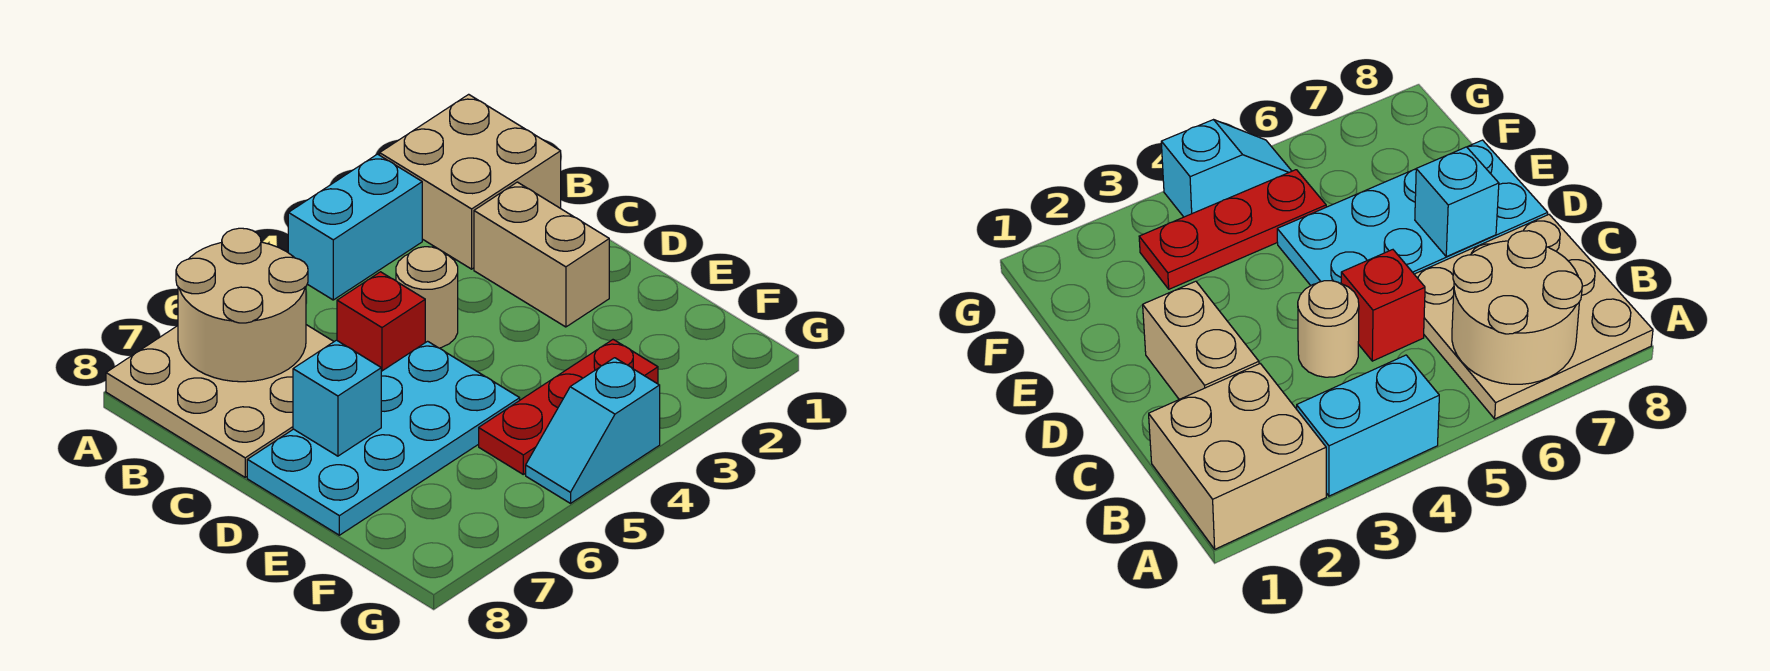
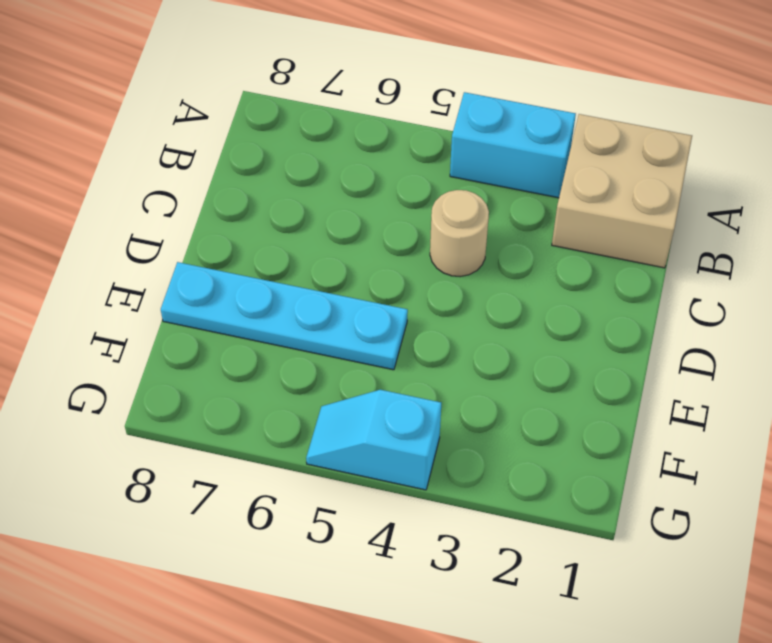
cyan 1x4 plate [161,262,408,370] -> cyan 2x4 plate [247,341,520,535]
none -> tan 3x3 plate [106,325,334,477]
none -> tan 1x2 brick [474,182,609,327]

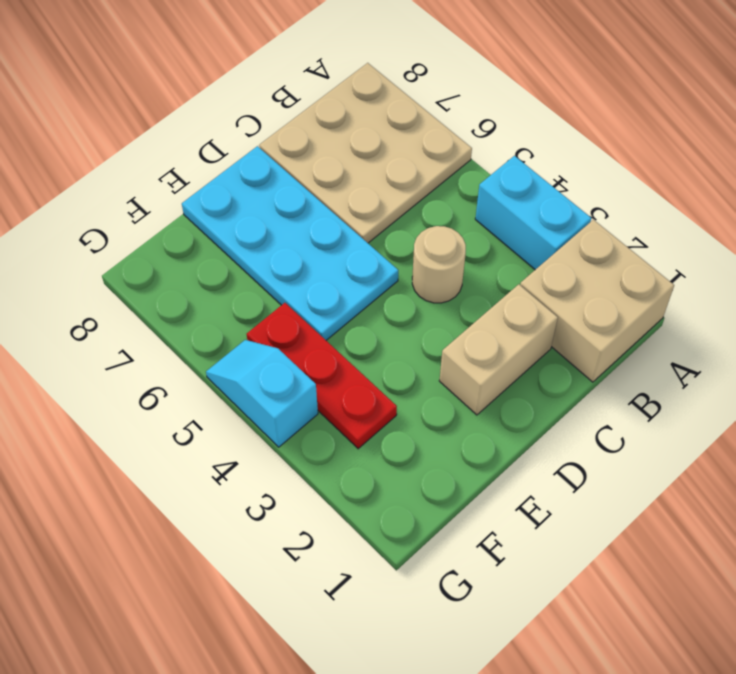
none -> red 1x1 brick [337,272,425,371]
none -> tan 2x2 round brick [176,228,308,382]

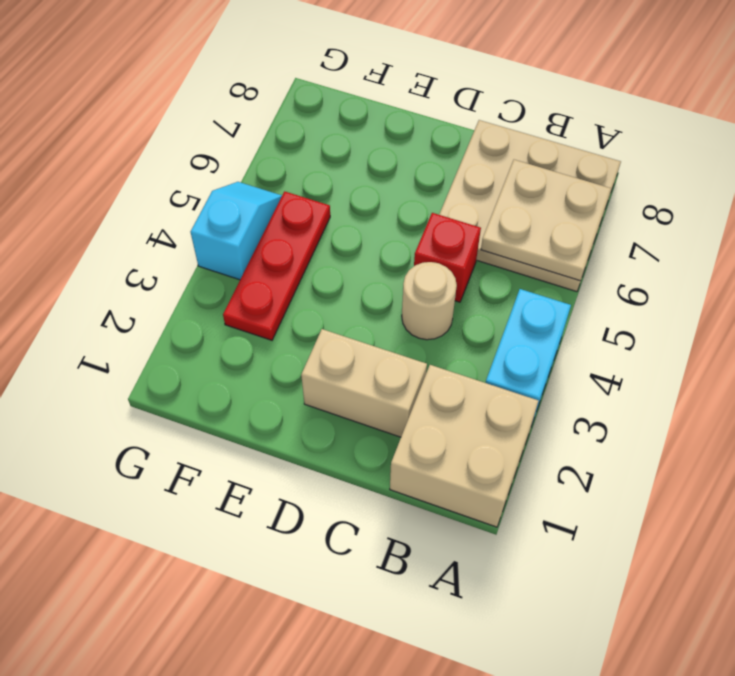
tan 2x2 plate [481,160,611,281] -> tan 2x2 round brick [176,228,308,382]
none -> cyan 2x4 plate [247,341,520,535]
none -> cyan 1x1 brick [293,340,381,456]

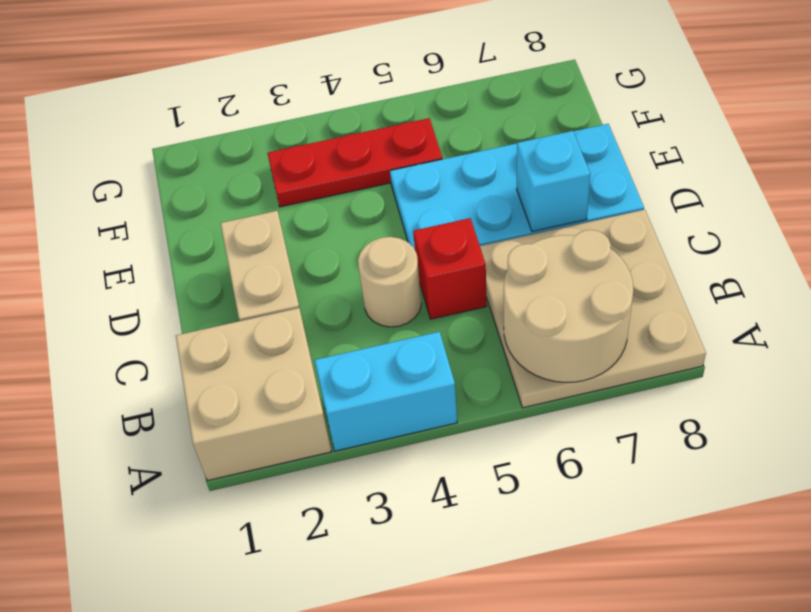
none -> cyan 1x2 slope [526,358,660,503]

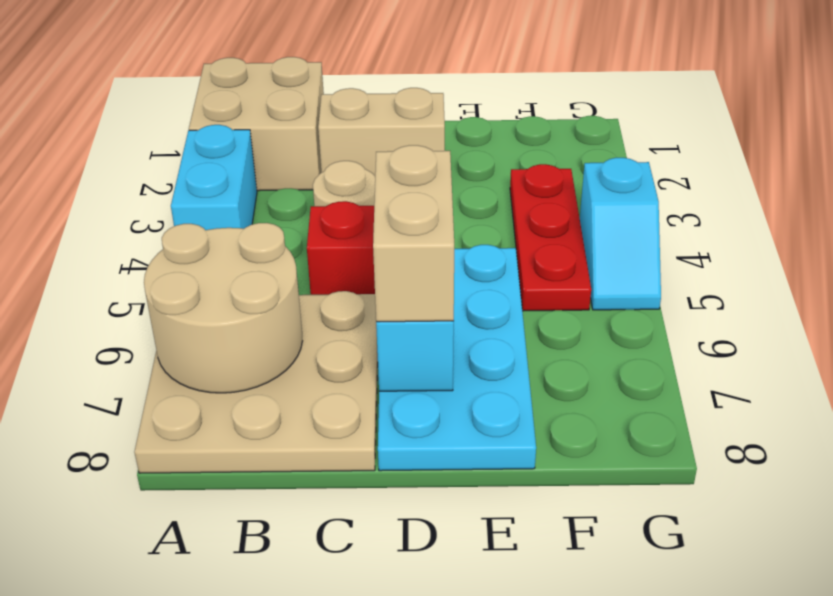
tan 1x2 brick [373,145,454,322] -> none

